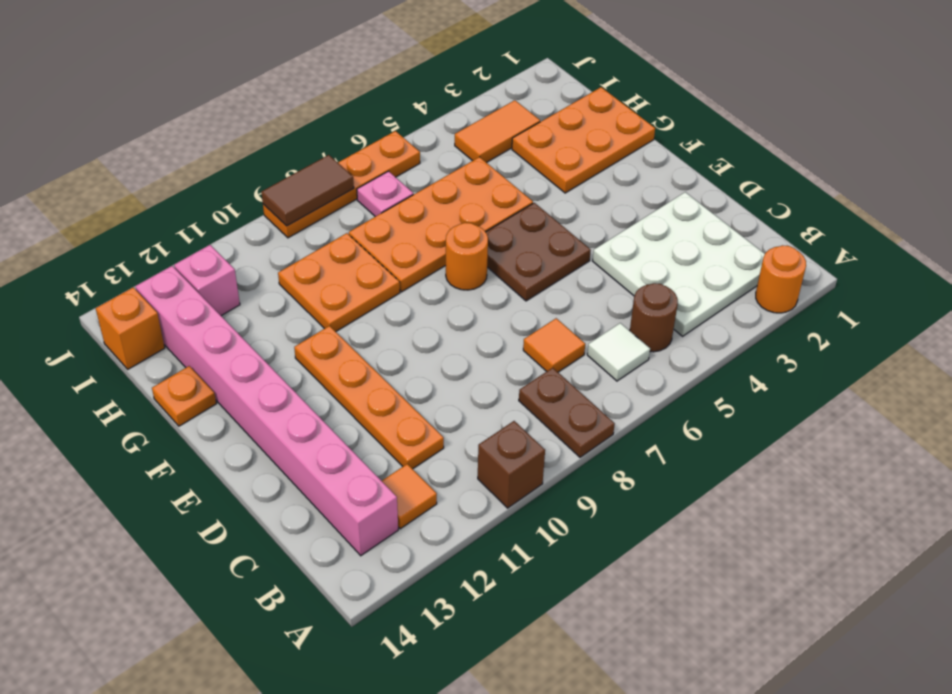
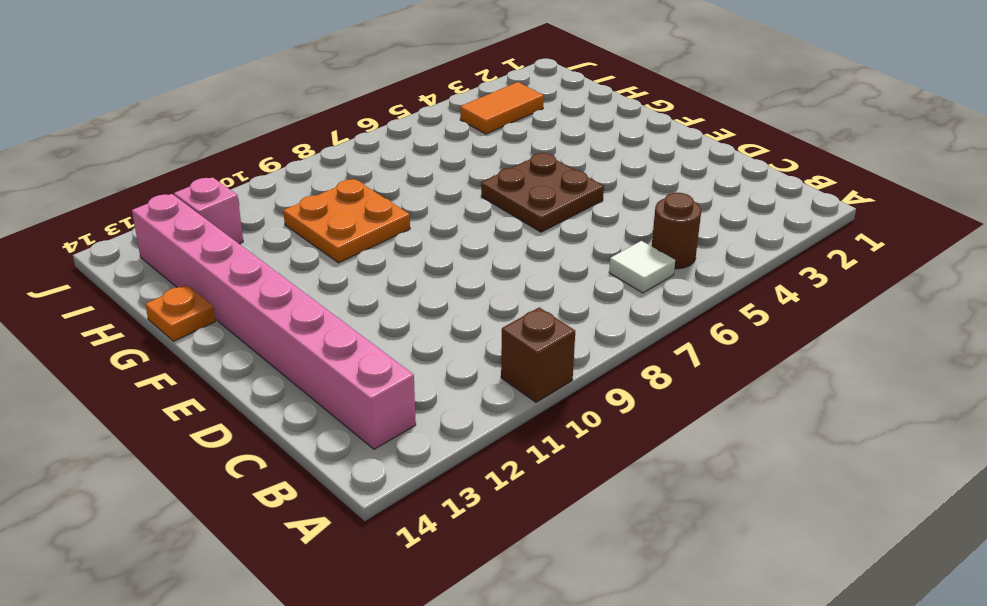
none -> orange 1x1 round brick [756,245,806,313]
none -> brown 1x2 plate [519,368,615,457]
none -> white 3x3 plate [593,192,765,336]

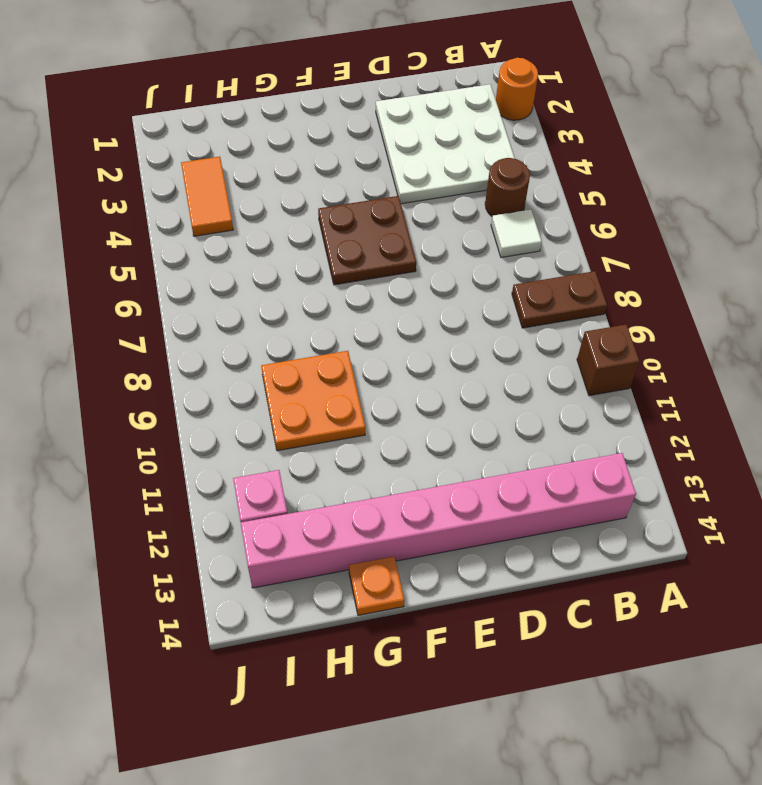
none -> orange 1x1 tile [382,464,437,529]
none -> orange 1x1 tile [523,318,585,372]
none -> orange 1x4 plate [294,326,444,469]

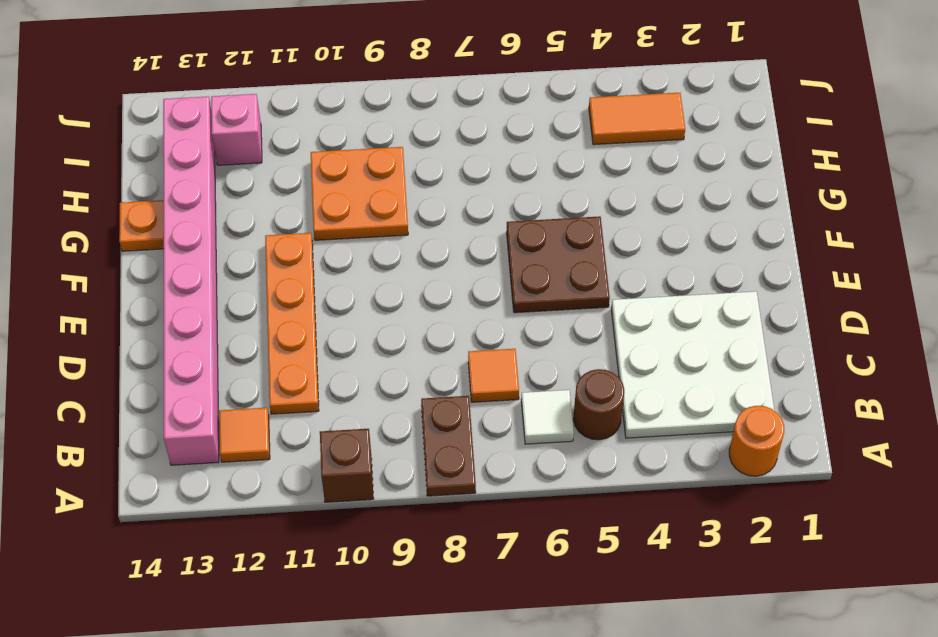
none -> orange 1x1 round brick [446,223,488,290]
none -> orange 2x3 plate [512,87,655,193]
none -> orange 2x4 plate [349,157,533,292]

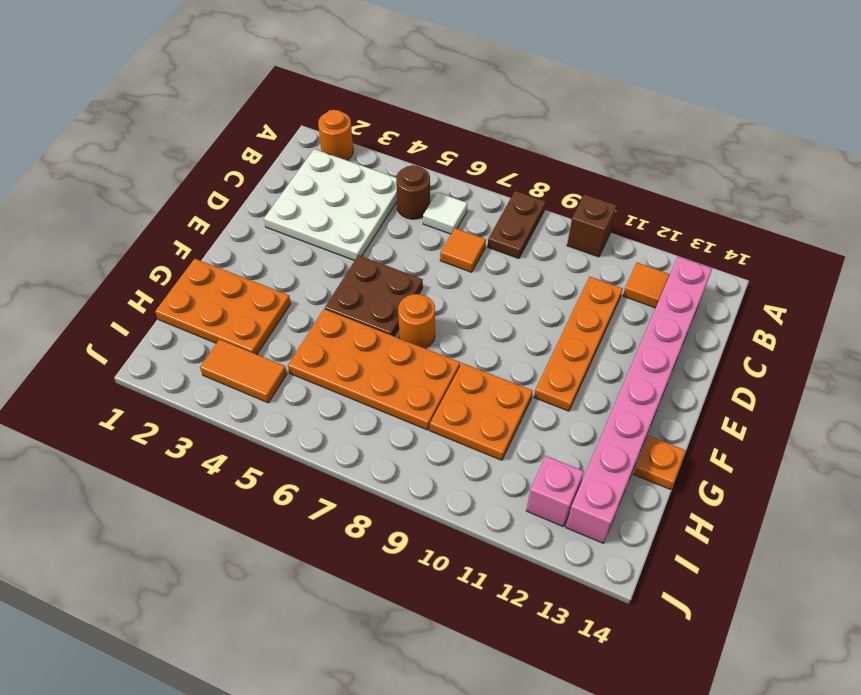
none -> pink 1x1 plate [357,171,413,217]
none -> orange 1x1 brick [96,287,165,369]
none -> orange 1x4 plate [263,131,420,238]

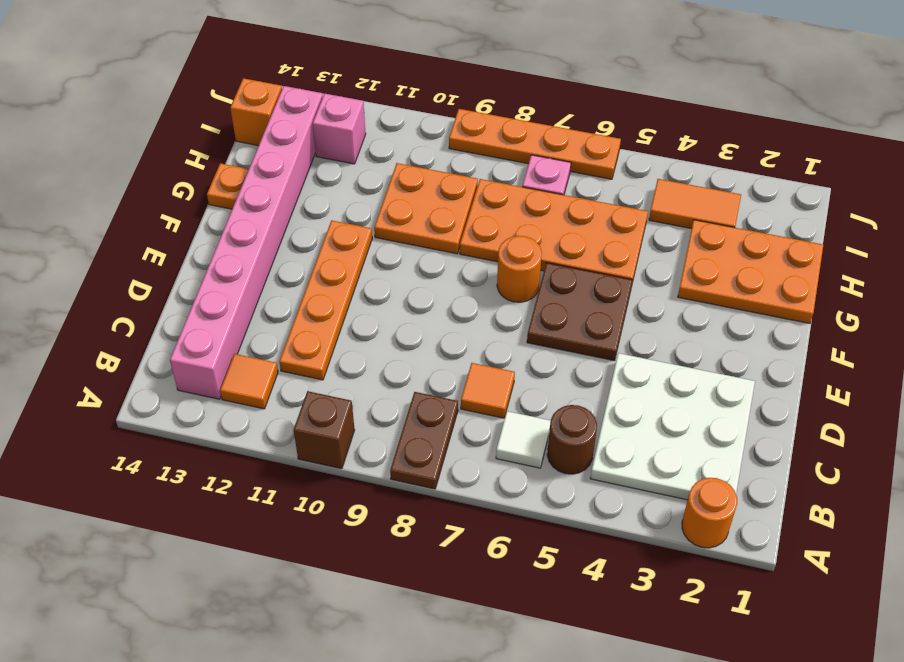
none -> brown 1x2 tile [261,155,354,226]

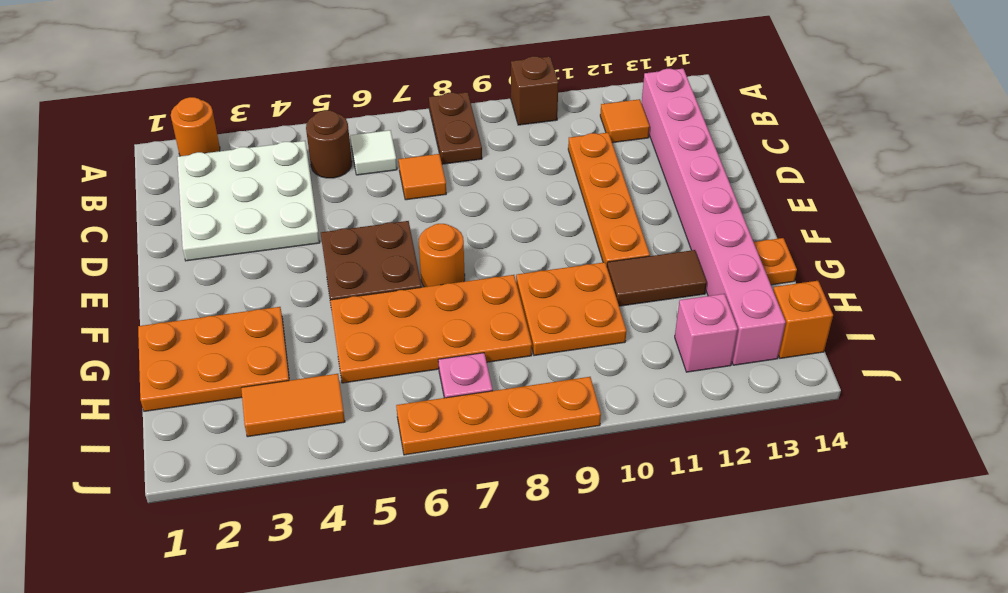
brown 1x2 tile [607,250,707,306] -> brown 1x2 tile moved to [261,155,354,226]

